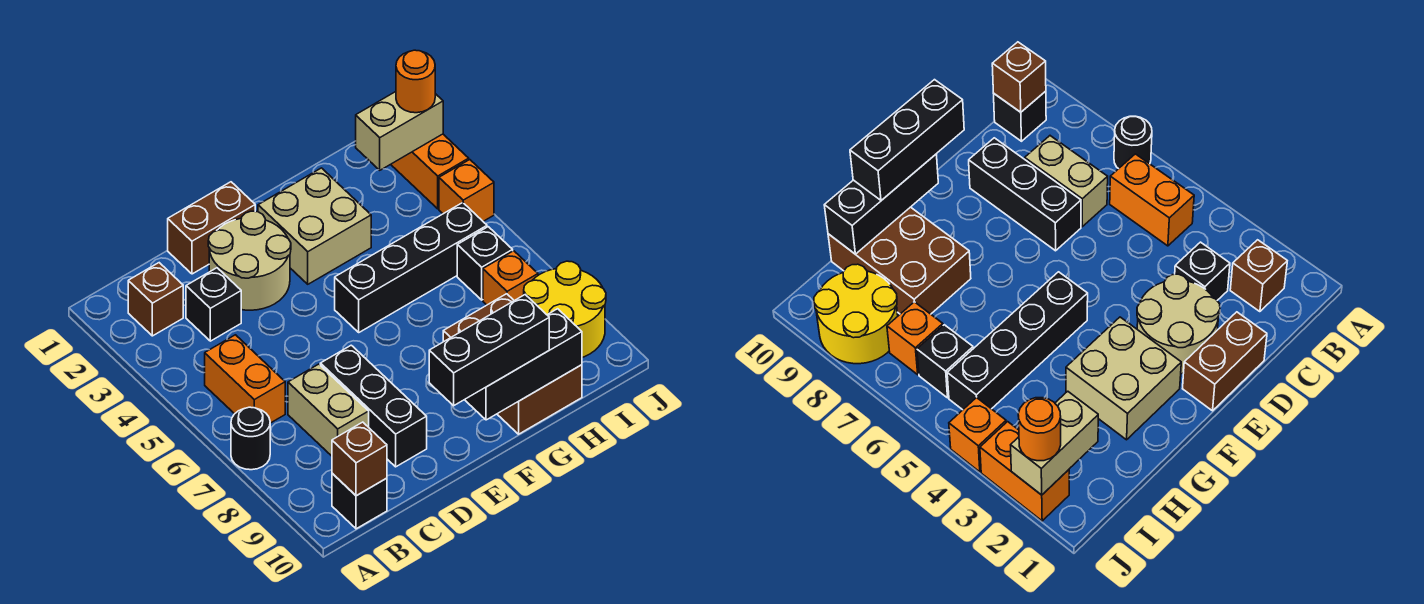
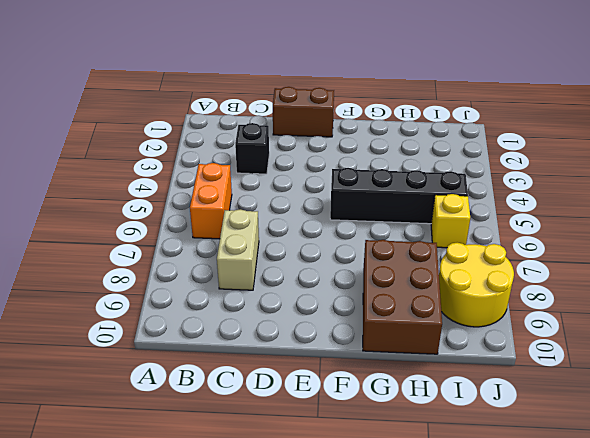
yellow 1x1 brick [431,194,470,248] -> black 1x1 brick [457,227,513,300]
none -> black 1x1 round brick [231,407,270,470]
none -> brown 1x1 brick [128,263,183,336]
none -> black 1x1 brick [332,473,387,529]

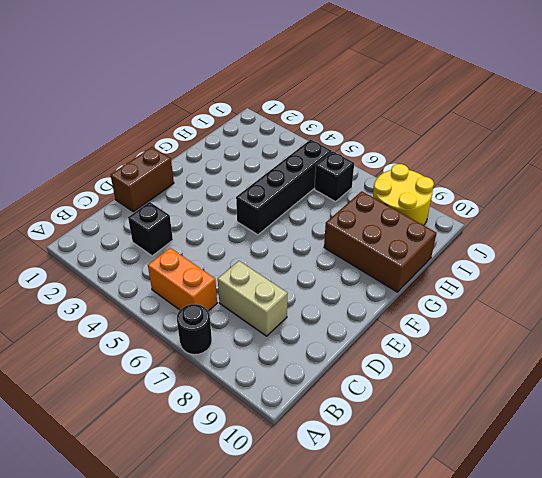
none -> brown 1x1 brick [128,263,183,336]
none -> black 1x1 brick [332,473,387,529]
none -> tan 2x2 round brick [208,211,291,310]

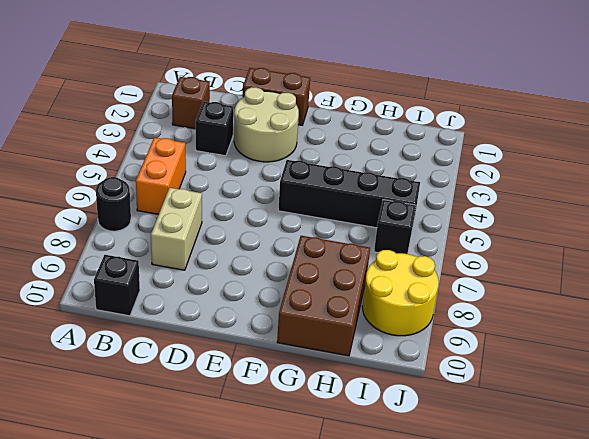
none -> black 1x3 brick [320,345,427,467]
none -> tan 2x2 brick [258,168,371,284]
none -> orange 1x1 brick [483,251,538,305]

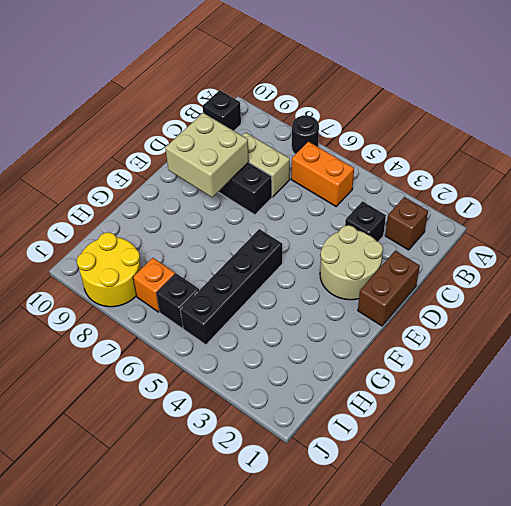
tan 2x2 brick [165,113,249,197] -> tan 2x2 brick moved to [258,168,371,284]
none -> brown 2x3 brick [443,294,582,434]
none -> orange 1x2 brick [391,134,469,209]
none -> orange 1x1 brick [439,160,494,221]

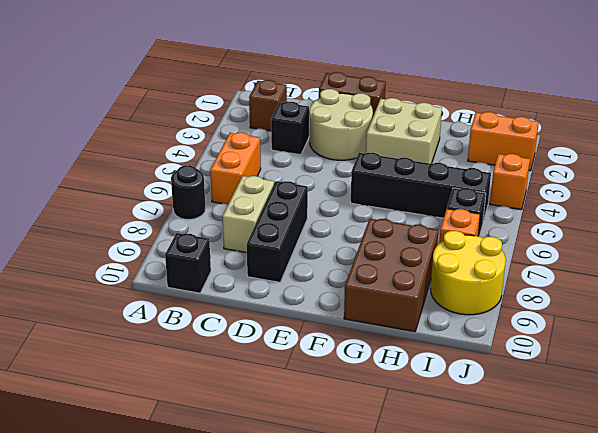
orange 1x2 brick [468,112,539,171] -> orange 1x2 brick turned to [391,134,469,209]
none -> brown 1x1 brick [332,422,387,496]
none -> black 1x3 brick [465,309,582,420]
none -> tan 1x2 brick [356,92,443,170]

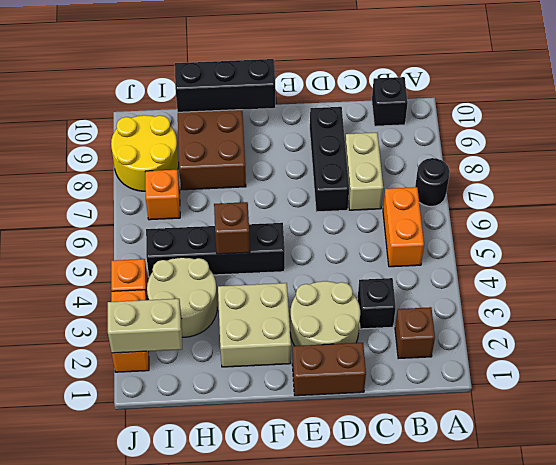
brown 1x1 brick [214,202,250,254] -> brown 1x1 brick moved to [332,422,387,496]
tan 2x2 round brick [147,257,217,337] -> none
none -> black 1x1 brick [457,227,513,300]
none -> black 1x3 brick [429,295,549,406]
none -> orange 1x1 round brick [396,50,435,113]

